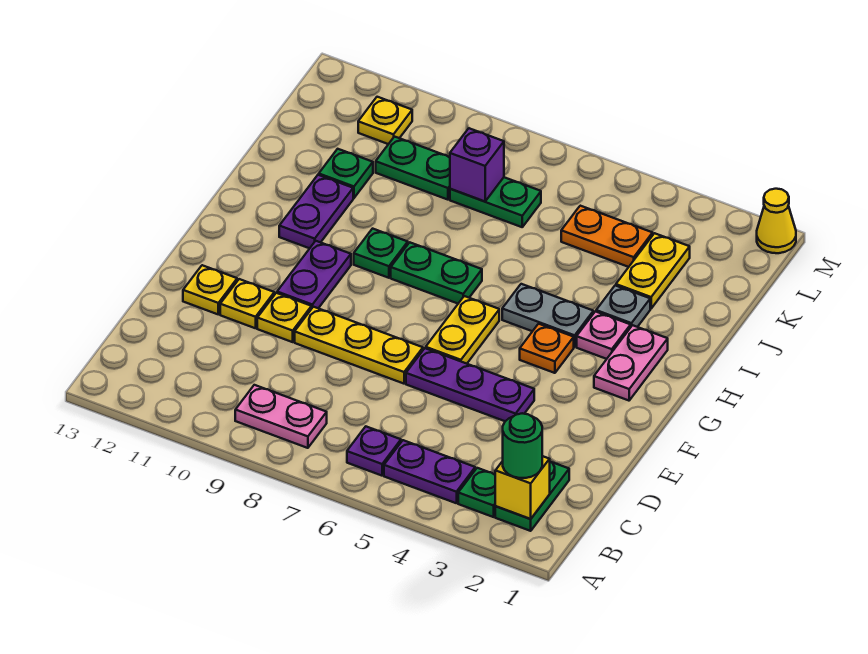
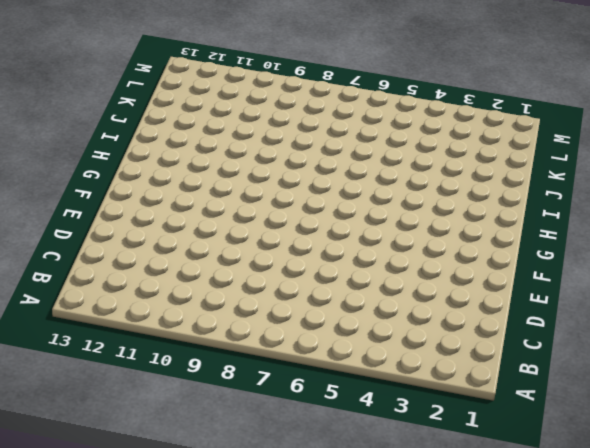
none -> green 1x2 plate [495,462,569,531]
none -> green 1x1 plate [458,468,495,517]
none -> purple 1x2 plate [384,440,475,503]
none -> purple 1x1 plate [347,427,401,476]

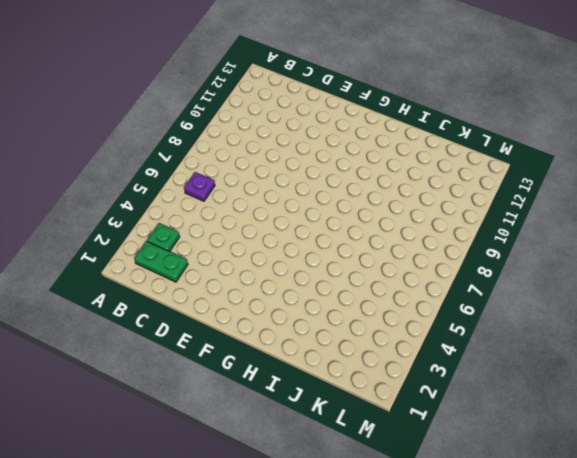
none -> purple 1x2 plate [384,440,475,503]
none -> pink 1x2 plate [235,385,327,448]
none -> purple 1x3 plate [406,348,534,421]
none -> yellow 1x3 plate [295,307,423,384]

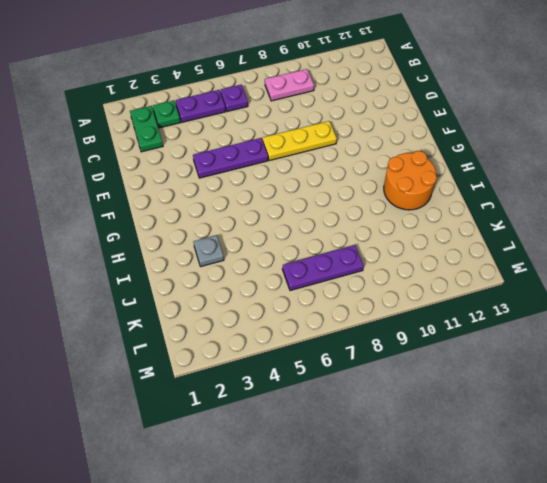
orange 2x2 round brick [384,151,437,210] -> purple 1x2 plate [279,175,353,248]
purple 1x3 plate [282,245,364,291] -> green 1x2 plate [450,177,541,227]
none -> yellow 1x1 plate [257,293,312,342]
none -> yellow 1x1 plate [220,279,274,328]
none -> yellow 1x1 plate [183,265,237,314]
none -> yellow 1x2 plate [426,296,499,364]

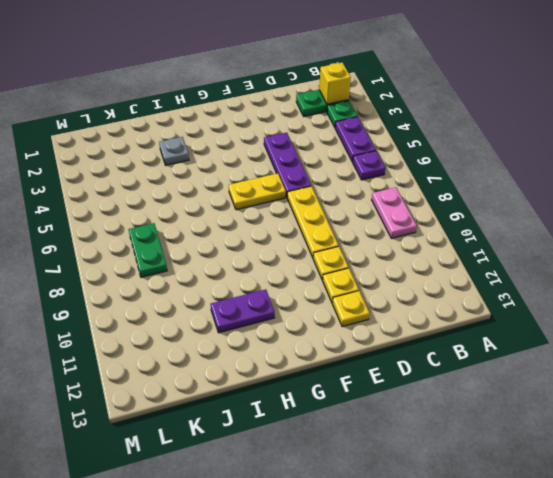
none -> purple 1x2 plate [277,241,351,308]
none -> pink 1x2 plate [594,325,668,401]
none -> orange 1x1 plate [520,324,574,373]
none -> pink 1x1 plate [577,311,631,359]

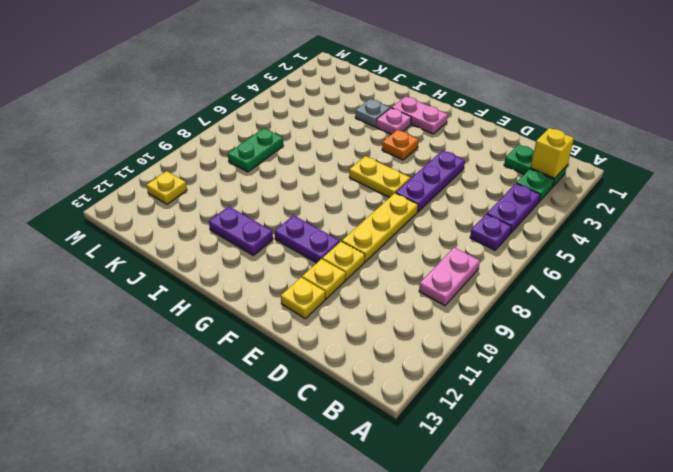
none -> grey 1x2 plate [502,284,593,347]
none -> green 1x2 plate [391,242,482,303]
none -> green 1x1 plate [354,229,408,278]
none -> yellow 1x2 plate [616,233,690,309]

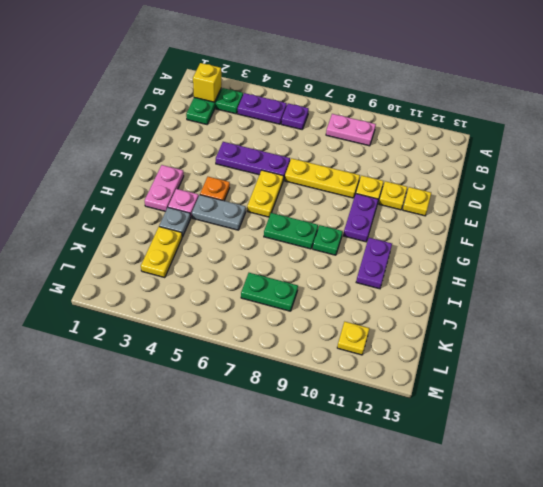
none -> green 1x1 plate [319,149,373,198]
none -> orange 1x2 plate [561,206,653,267]
none -> green 1x2 plate [376,137,450,200]
none -> yellow 1x1 cone [757,189,796,253]

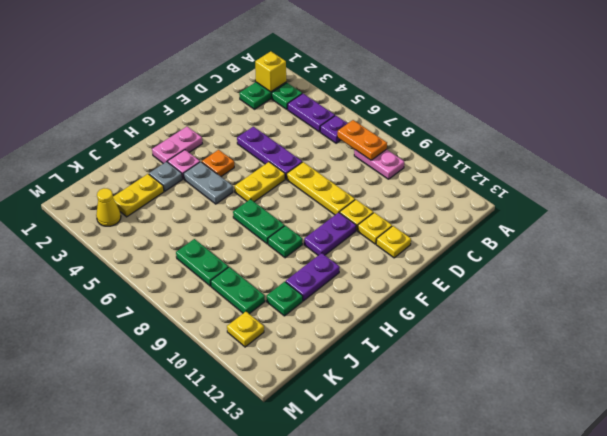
orange 1x2 plate [337,120,387,160] -> orange 1x2 plate moved to [561,206,653,267]
yellow 1x1 cone [96,188,121,226] -> yellow 1x1 cone moved to [757,189,796,253]
none -> purple 1x1 brick [450,128,504,202]
none -> green 1x1 round brick [503,413,542,478]

